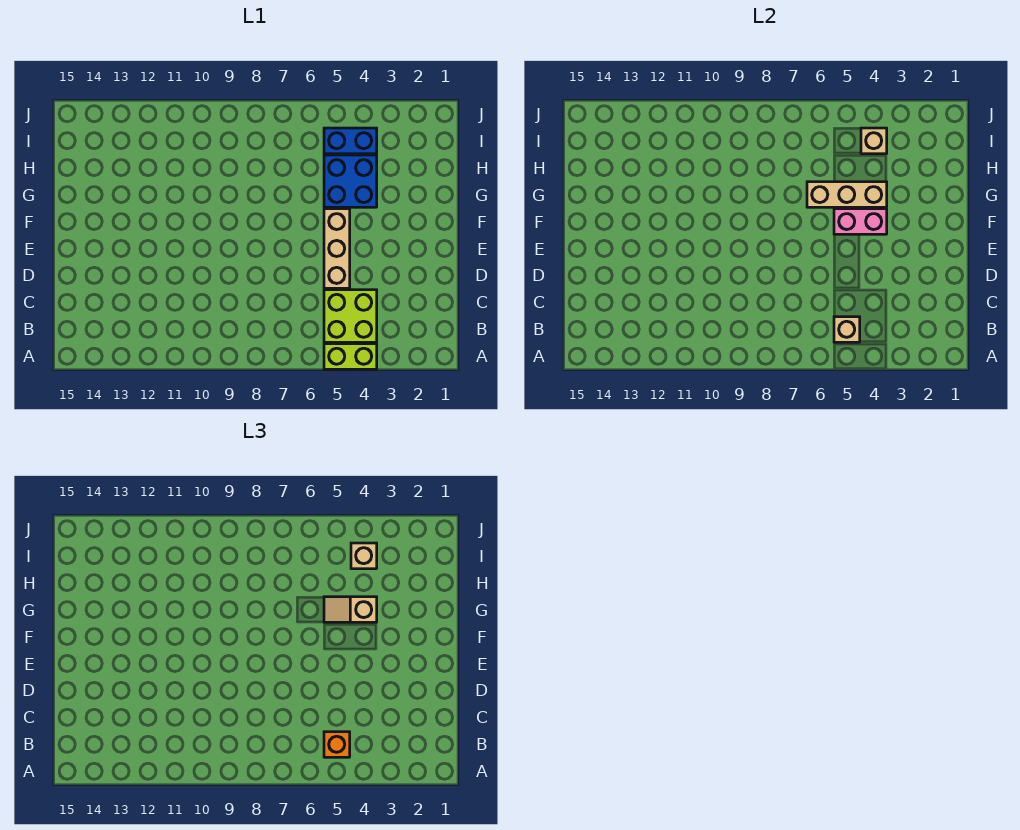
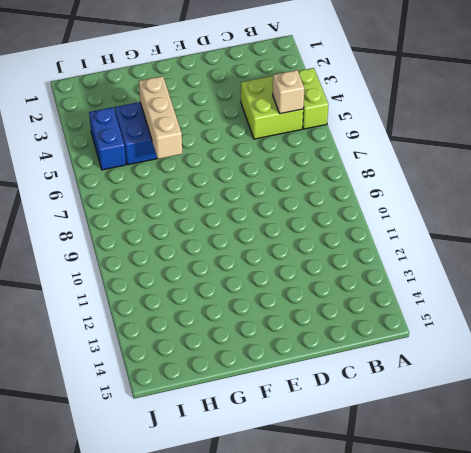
none -> tan 1x3 brick [324,209,350,288]
none -> pink 1x2 brick [834,209,887,234]
none -> tan 1x1 brick [861,128,887,154]

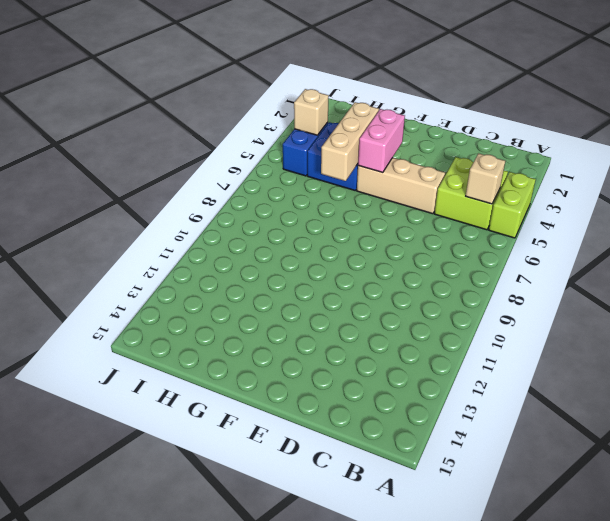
none -> orange 1x1 brick [324,732,350,757]
none -> tan 1x2 slope [324,597,377,622]
none -> tan 1x1 brick [351,543,377,569]

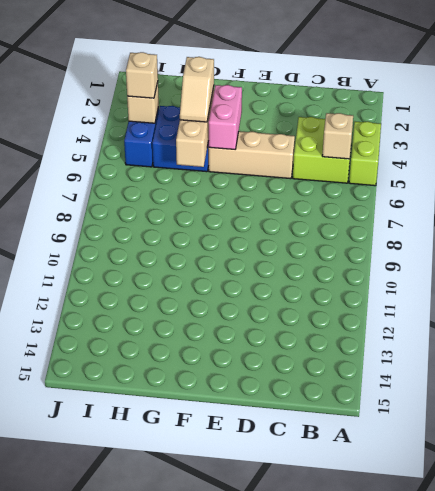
none -> orange 1x1 brick [324,732,350,757]

